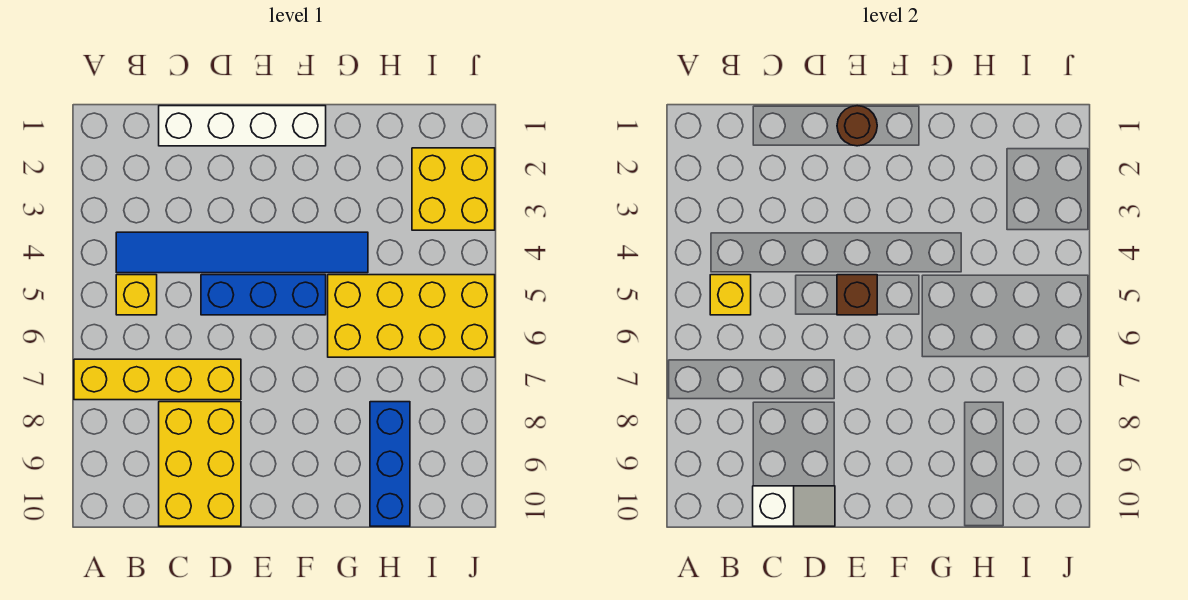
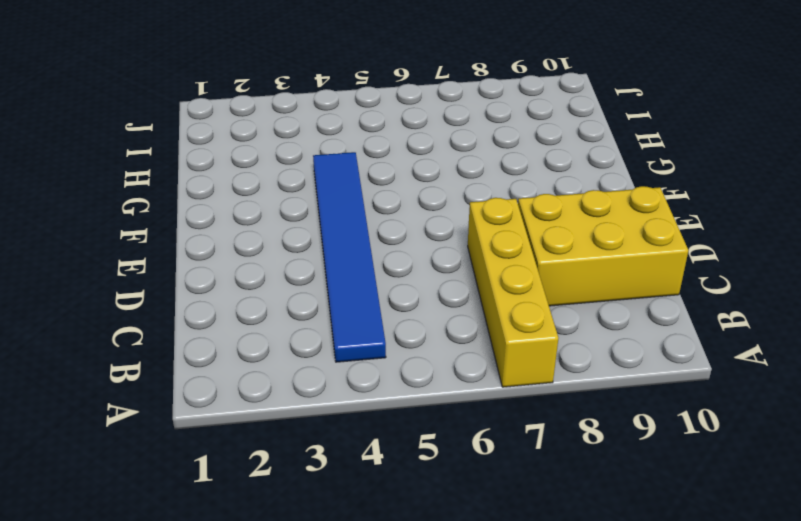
none -> yellow 1x1 brick [116,275,157,315]
none -> white 1x4 brick [159,106,326,146]
none -> blue 1x3 brick [201,275,326,315]

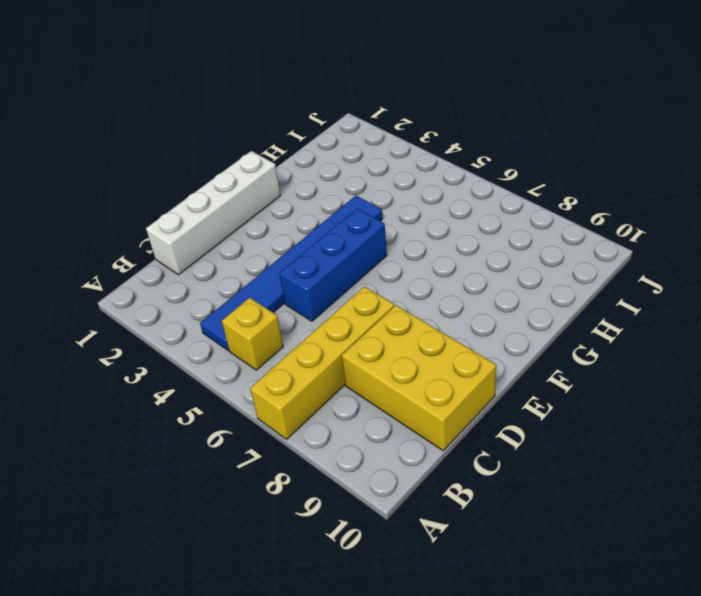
none -> yellow 2x4 brick [328,275,495,357]
none -> blue 1x3 brick [370,402,410,526]
none -> yellow 2x2 brick [412,148,495,230]

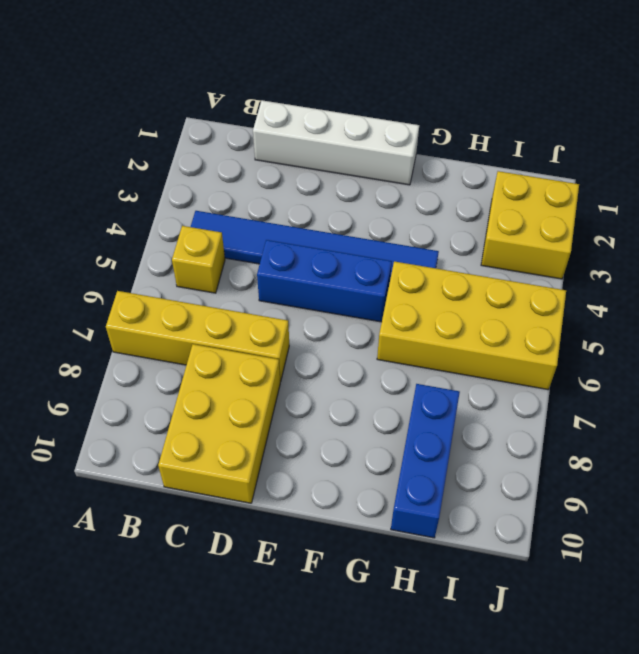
none -> yellow 1x1 brick [710,275,751,315]
none -> white 1x2 slope [753,486,835,526]
none -> brown 1x1 round brick [837,106,877,146]

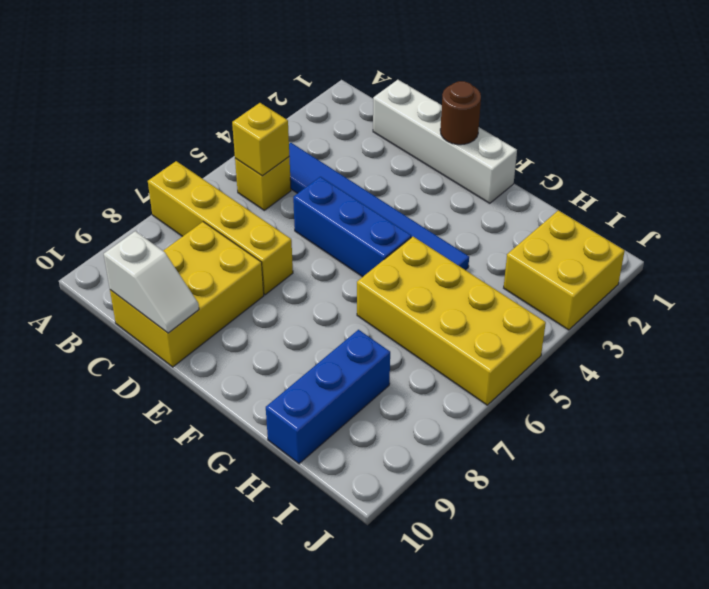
none -> brown 1x1 brick [837,275,877,315]

